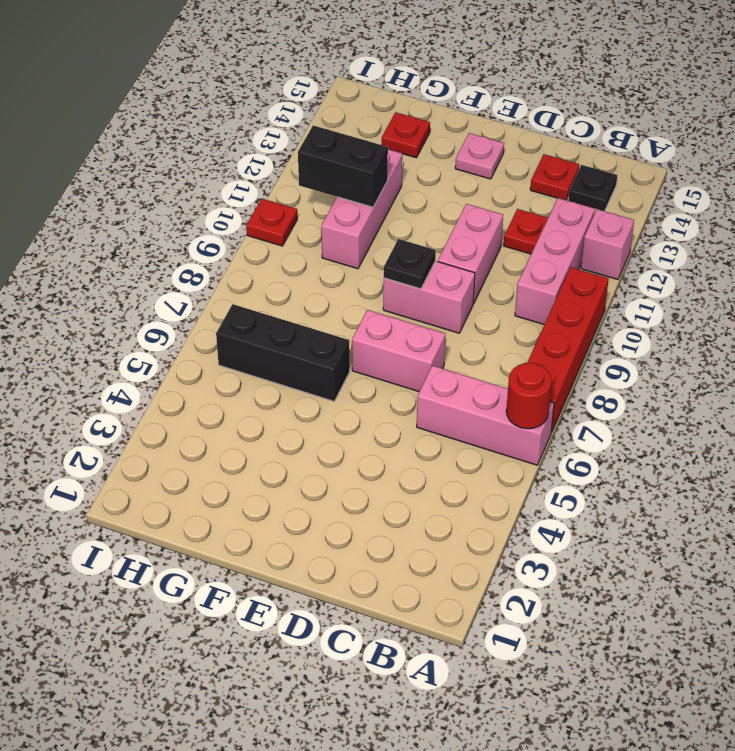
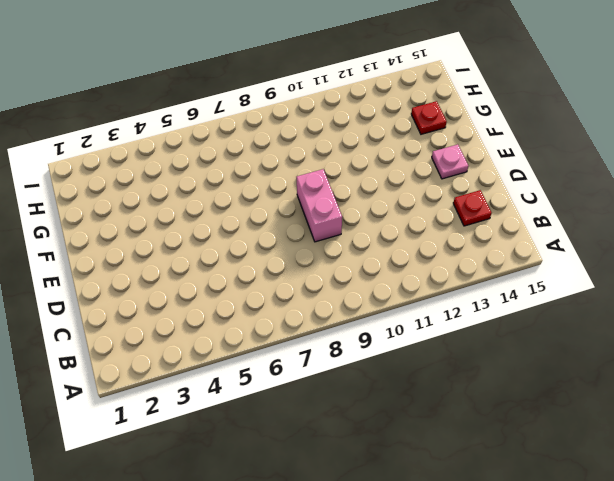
none -> pink 1x3 brick [417,366,554,465]
none -> red 1x4 brick [527,267,609,432]
none -> pink 1x1 brick [581,209,634,280]

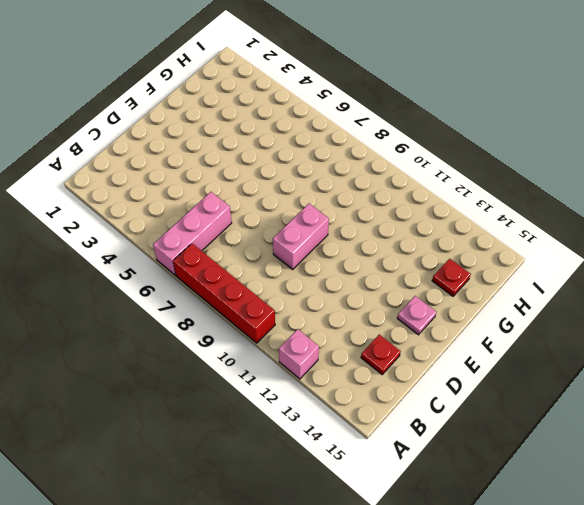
none -> pink 1x3 brick [515,198,595,325]
none -> black 1x1 plate [568,165,617,211]
none -> red 1x1 plate [504,209,548,254]

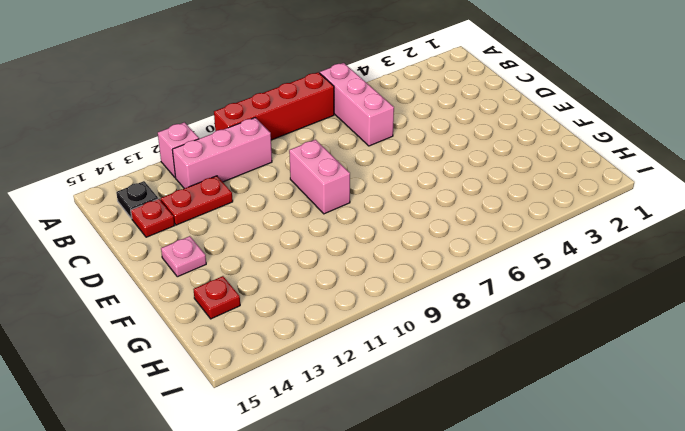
red 1x2 plate [161,176,233,225] -> red 1x1 plate [504,209,548,254]
none -> pink 1x2 brick [352,310,445,392]
none -> pink 1x2 brick [438,204,503,303]
none -> black 1x3 brick [216,304,350,401]

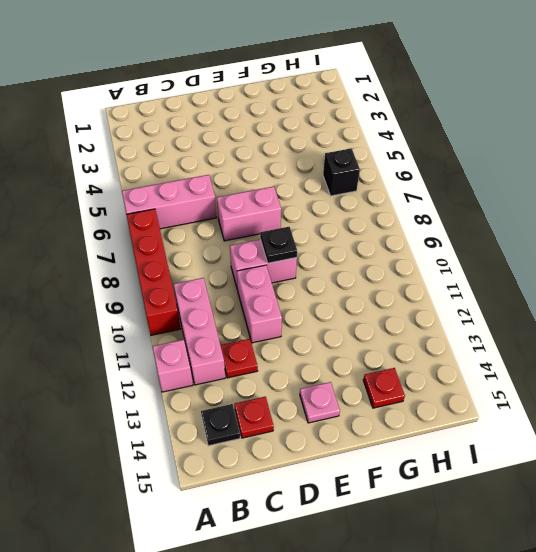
black 1x1 brick [323,148,360,196] -> black 1x3 brick [216,304,350,401]
none -> pink 1x3 brick [321,149,402,269]
none -> red 1x1 plate [246,199,297,246]
none -> red 1x1 round brick [506,363,552,429]

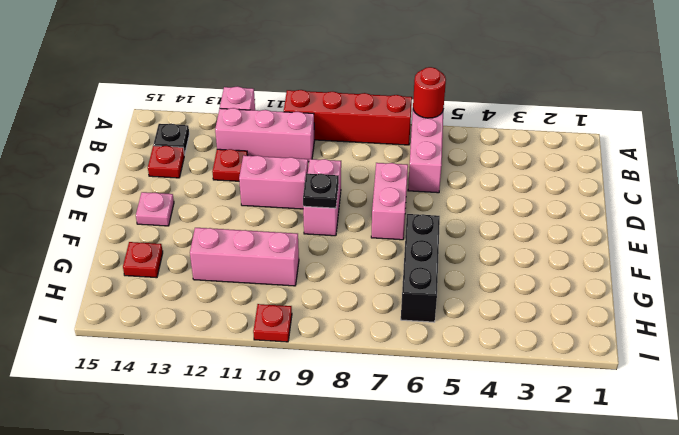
none -> black 1x2 brick [298,125,388,207]

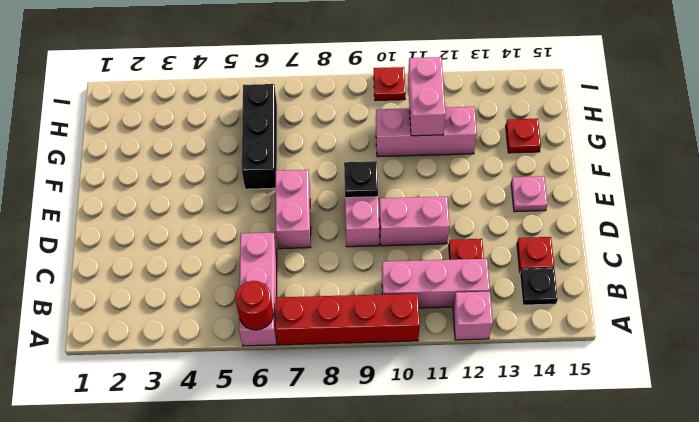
pink 1x2 brick [408,57,446,136] -> black 1x2 brick [298,125,388,207]

